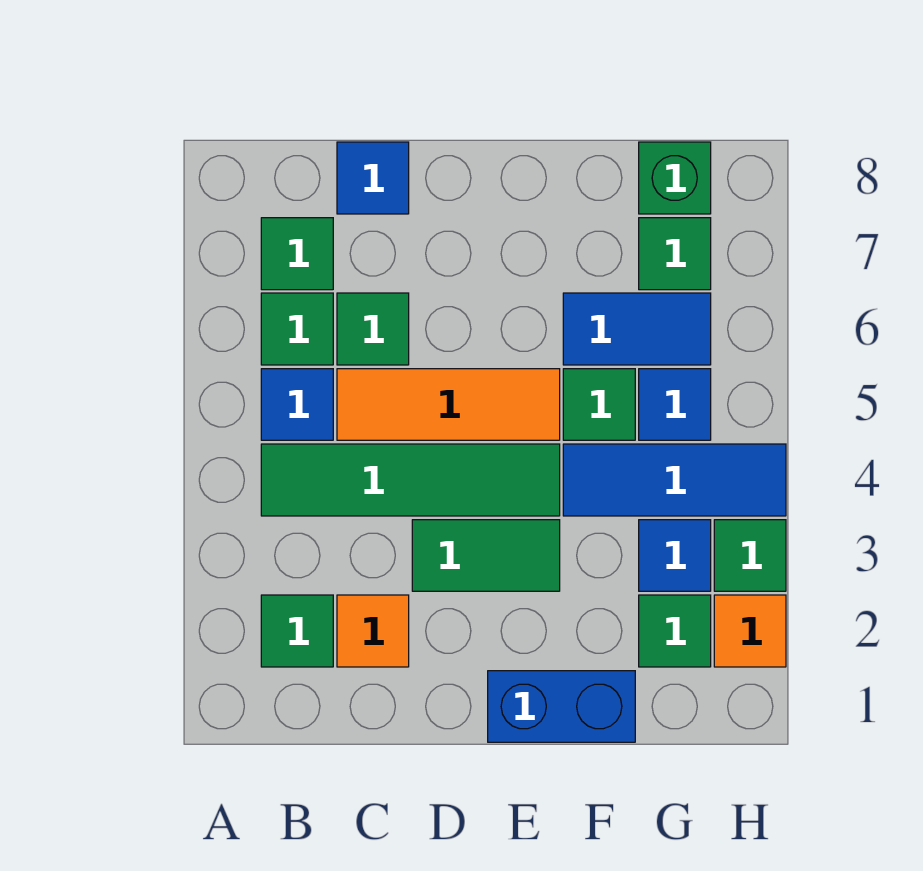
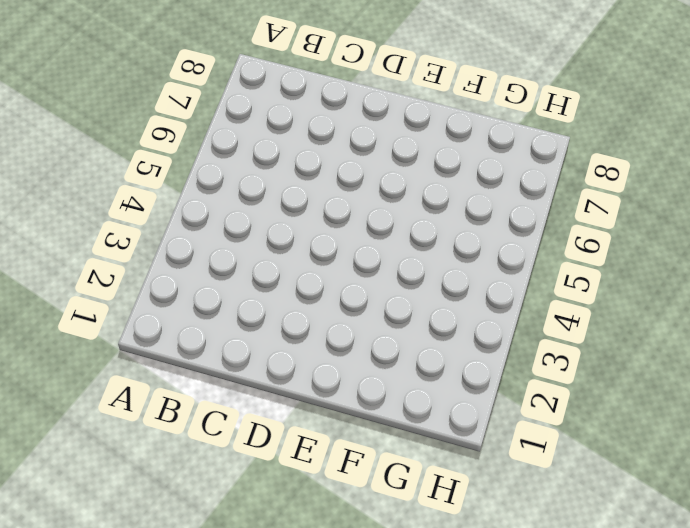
none -> green 1x1 tile [261,595,333,667]
none -> green 1x4 tile [261,444,560,516]
none -> blue 1x1 tile [261,369,333,440]

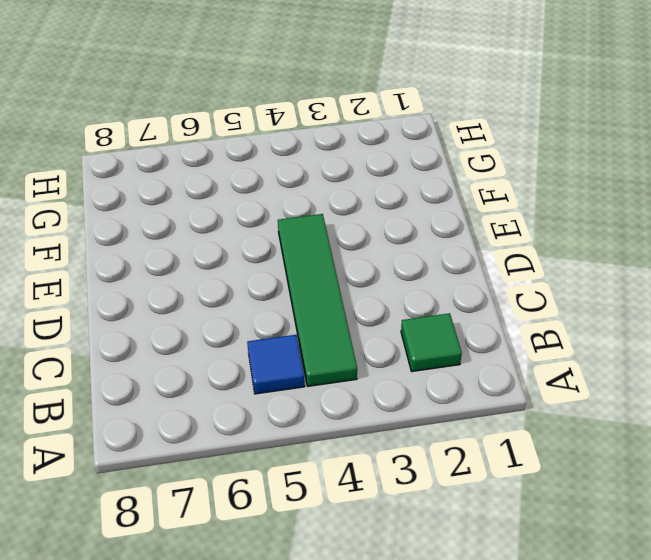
none -> green 1x1 tile [261,293,333,365]
none -> green 1x1 tile [261,218,333,290]
none -> orange 1x1 tile [337,595,409,667]

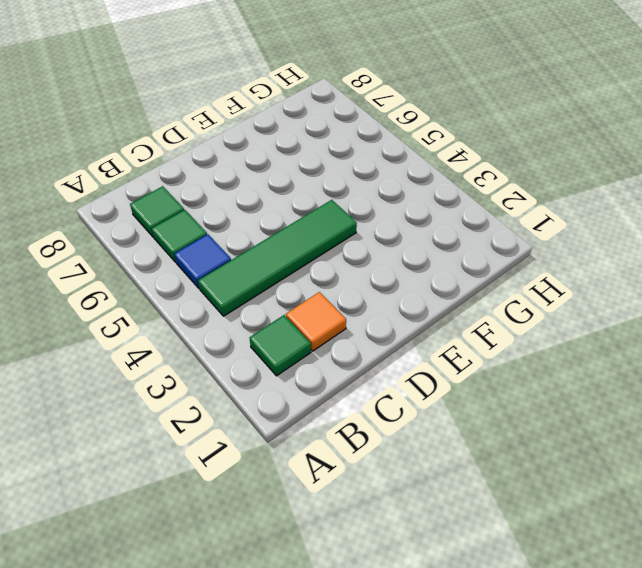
none -> orange 1x3 tile [337,369,560,440]
none -> green 1x1 tile [337,293,409,365]
none -> blue 1x1 tile [337,142,409,214]

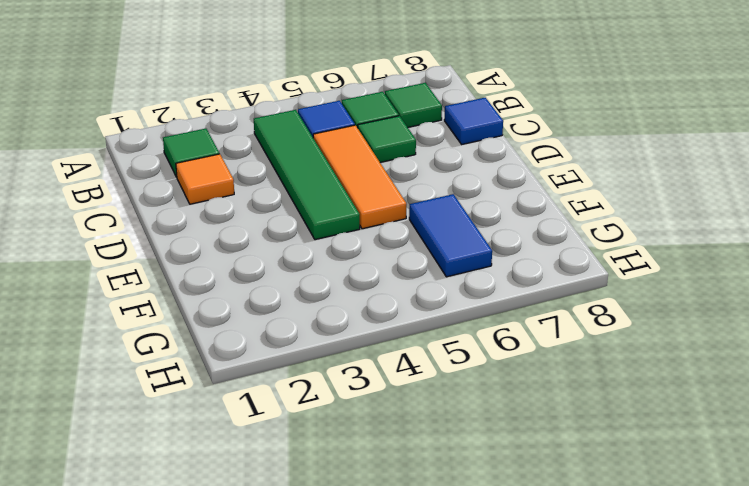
none -> green 1x2 tile [412,520,560,591]
none -> blue 1x2 brick [488,671,635,742]
none -> blue 1x3 tile [563,444,786,516]

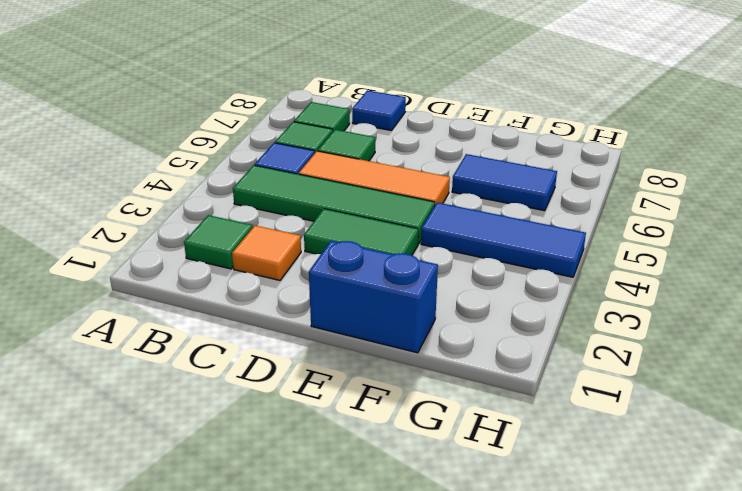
none -> green 1x1 tile [563,369,635,440]
none -> green 1x1 tile [639,595,711,667]
none -> blue 1x1 tile [639,520,711,591]

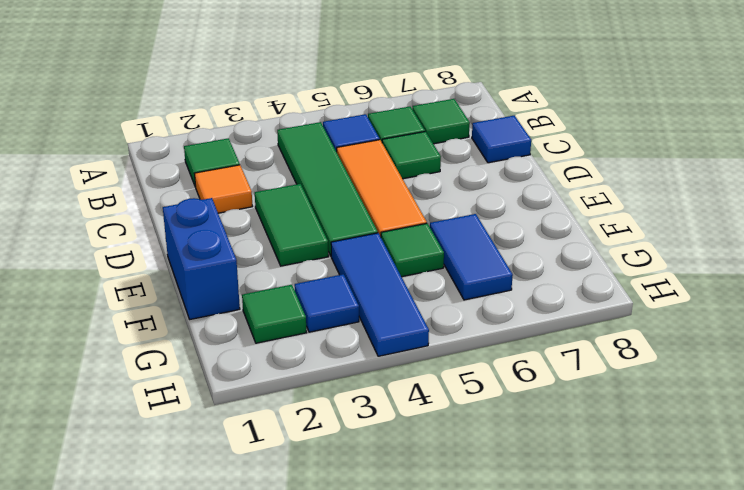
none -> blue 1x1 tile [639,369,711,440]
none -> green 1x1 tile [639,218,711,290]
none -> green 1x1 brick [639,142,711,214]

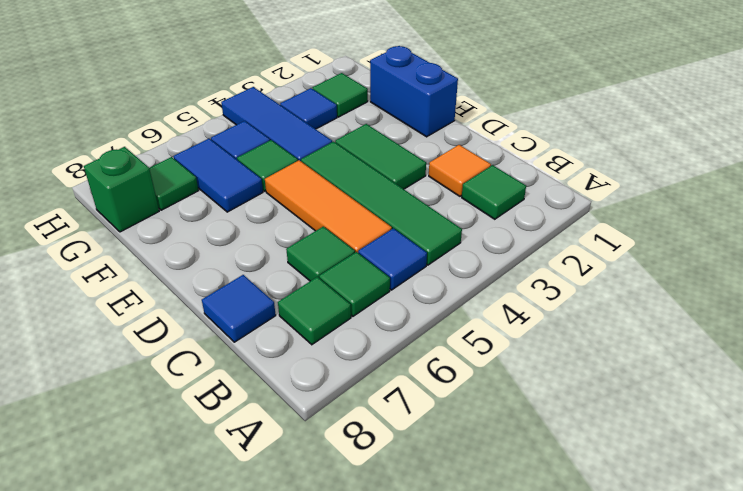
none -> orange 1x1 tile [714,595,786,667]
none -> green 1x1 tile [714,520,786,591]

